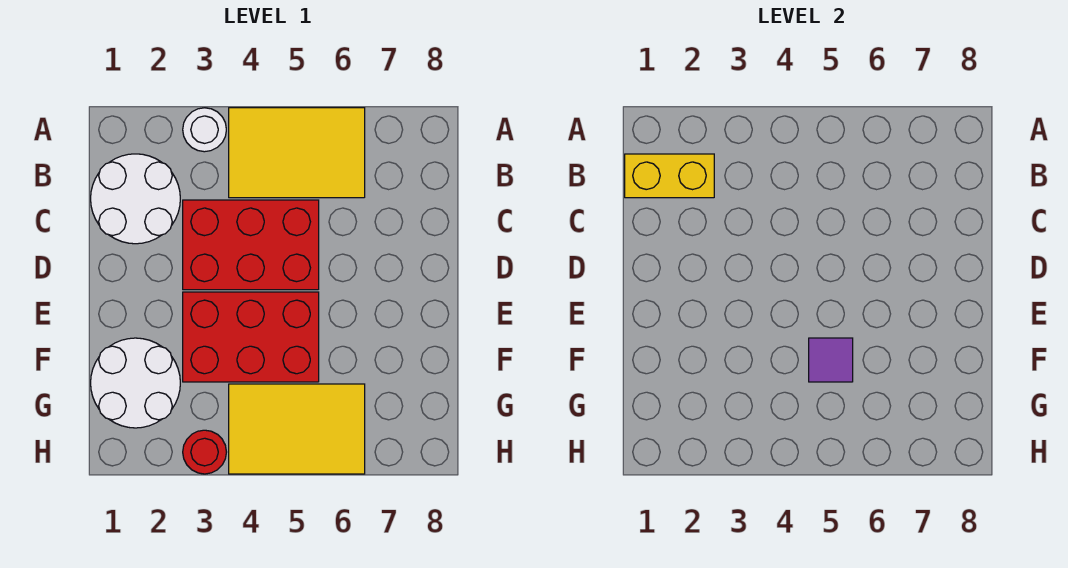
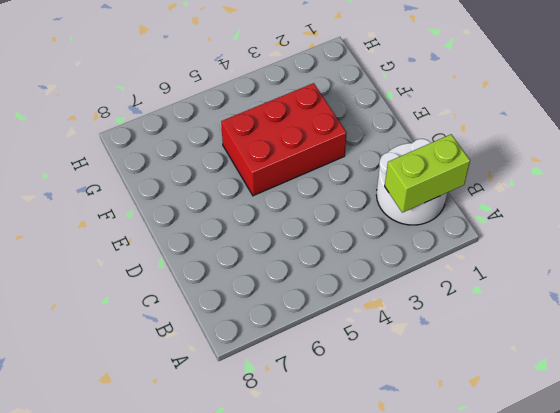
lime 1x2 brick [385,134,470,213] -> yellow 1x2 brick [625,154,714,198]
none -> white 1x1 round brick [183,108,226,152]
none -> yellow 2x3 tile [229,108,365,198]

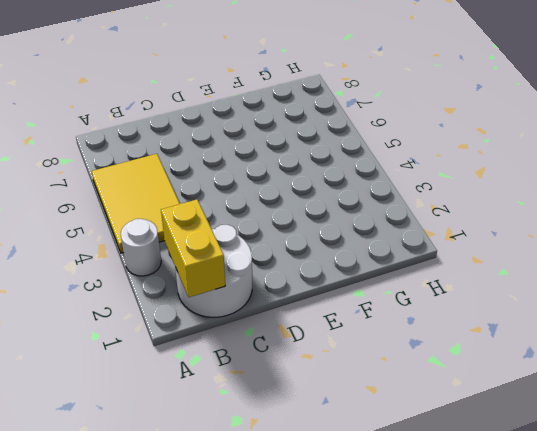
none -> red 2x3 brick [183,200,319,290]
none -> red 2x3 brick [183,292,319,382]

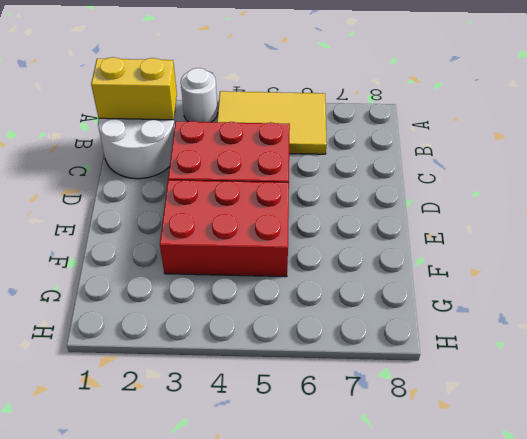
none -> white 2x2 round brick [91,338,180,428]
none -> yellow 2x3 tile [229,384,365,474]

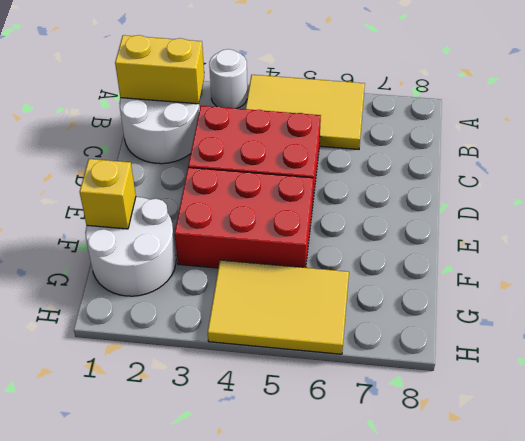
yellow 1x1 brick [80,159,136,229] -> none
none -> red 1x1 round brick [183,430,226,474]
none -> purple 1x1 tile [809,338,853,382]

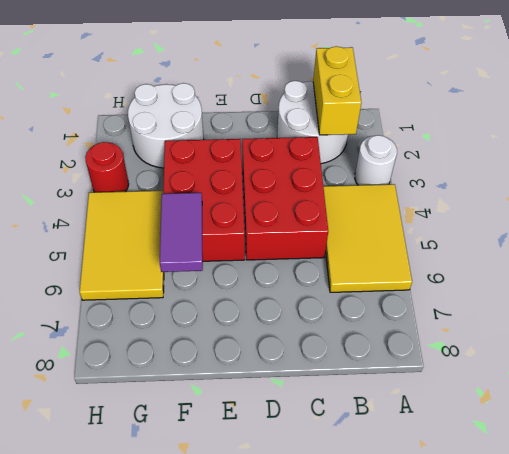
purple 1x2 tile [160,193,203,272] -> purple 1x1 tile [809,338,853,382]

